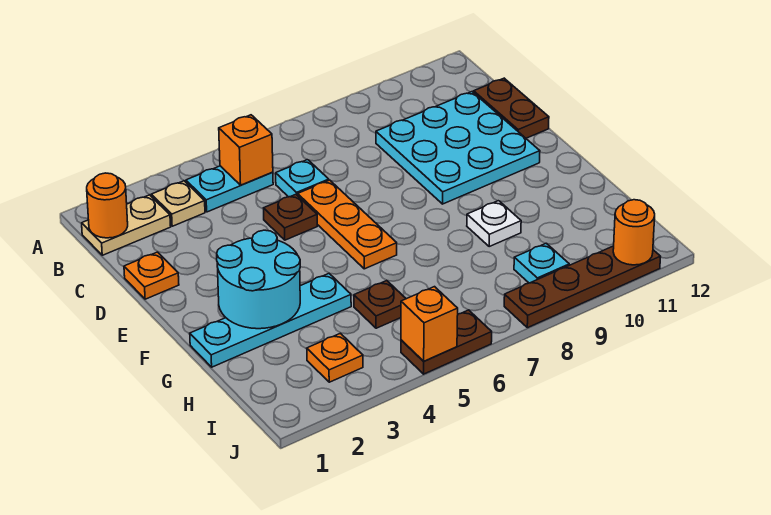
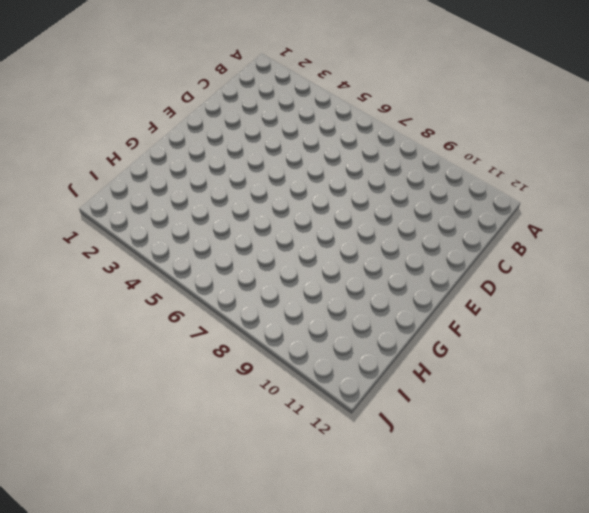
none -> tan 1x2 plate [82,195,171,255]
none -> tan 1x1 plate [151,181,205,226]
none -> cyan 1x2 plate [186,166,273,212]

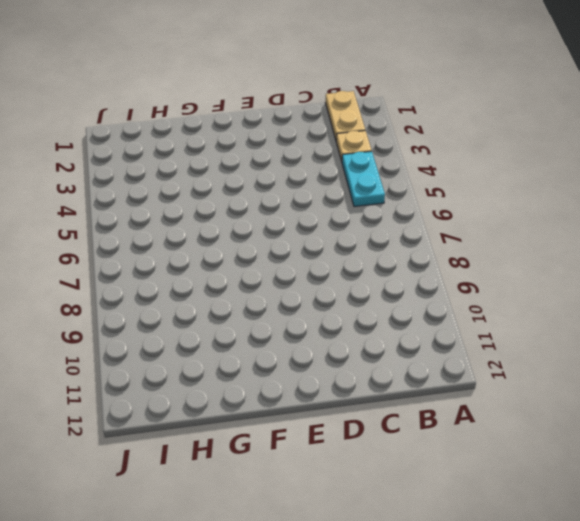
none -> cyan 1x1 plate [276,160,329,197]
none -> cyan 3x3 plate [376,92,540,204]
none -> brown 1x2 plate [474,78,549,138]

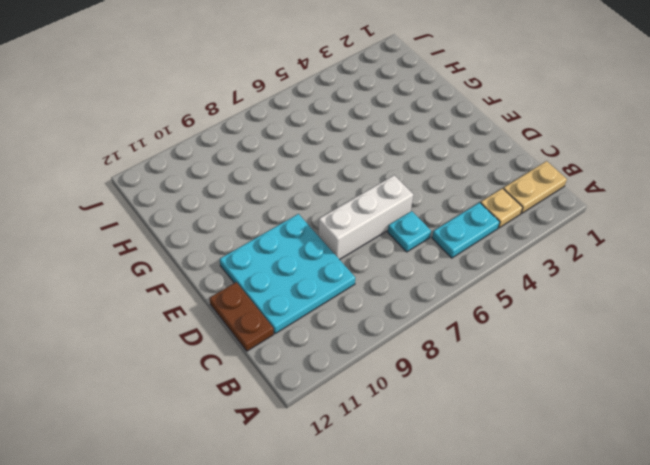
white 1x3 brick [318,175,413,260] -> orange 1x3 plate [298,180,397,269]
none -> orange 1x1 plate [124,252,179,299]
none -> brown 1x1 plate [264,194,317,240]
none -> cyan 1x4 plate [190,274,351,367]

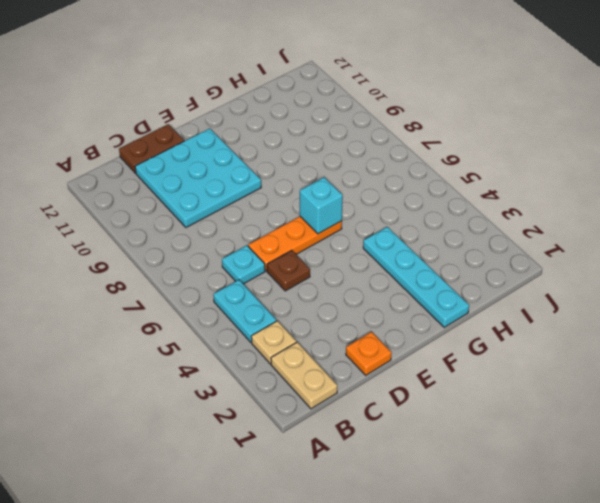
cyan 1x1 brick [300,177,343,234] -> none
none -> white 1x1 plate [467,201,521,247]
none -> brown 1x1 plate [354,280,406,328]
none -> orange 1x1 plate [307,333,363,382]

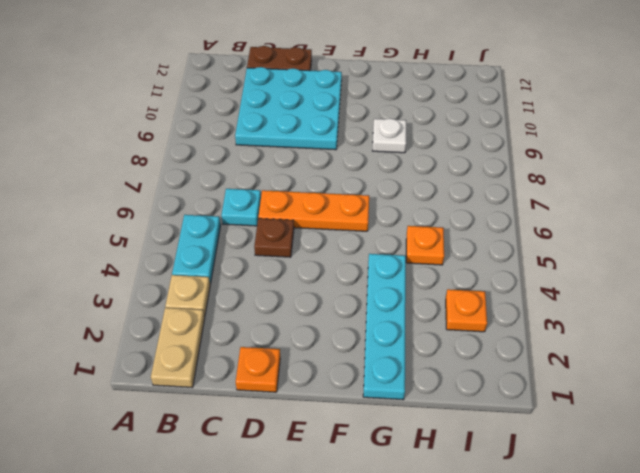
orange 1x1 plate [406,226,444,265] -> brown 1x1 plate [354,280,406,328]
none -> cyan 1x1 plate [514,243,569,283]
none -> brown 1x2 plate [401,310,492,374]
none -> brown 1x4 plate [504,246,661,328]

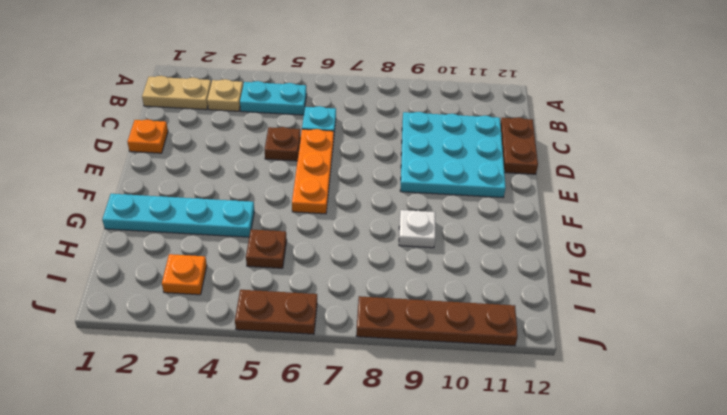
none -> cyan 1x1 plate [514,243,569,283]
none -> orange 1x1 round brick [87,173,128,238]
none -> orange 1x1 brick [219,115,273,185]

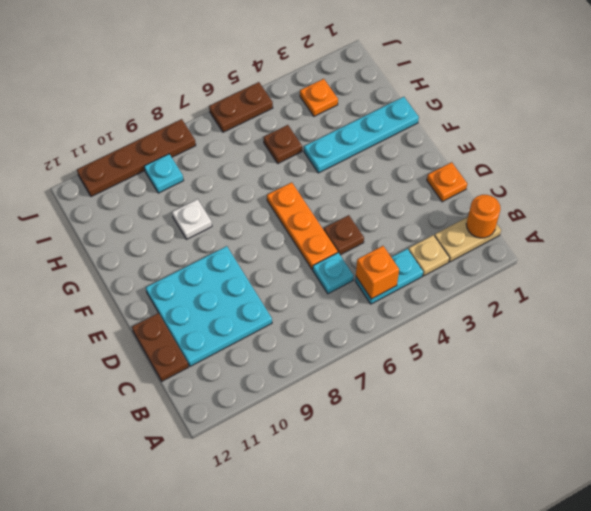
none -> cyan 2x2 round brick [217,230,300,329]
none -> orange 1x1 brick [401,287,458,361]
none -> orange 1x1 round brick [613,200,655,265]

